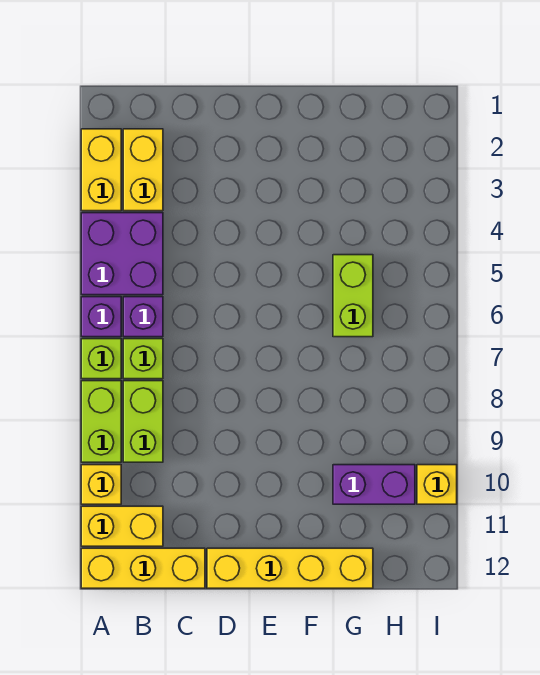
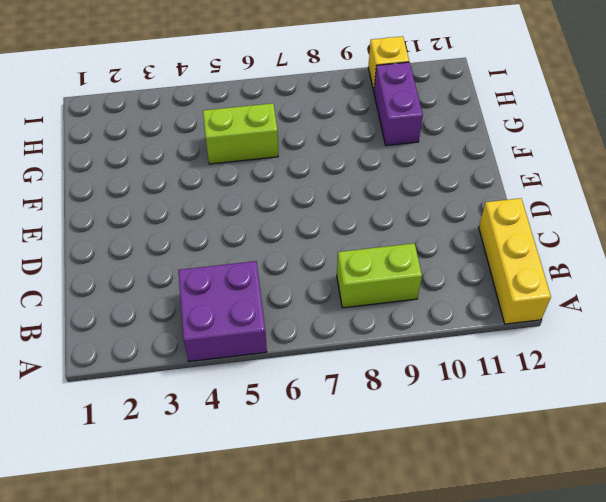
none -> yellow 1x2 brick [81,129,121,211]
none -> purple 1x1 brick [81,297,121,337]
none -> lime 1x1 brick [81,339,121,379]

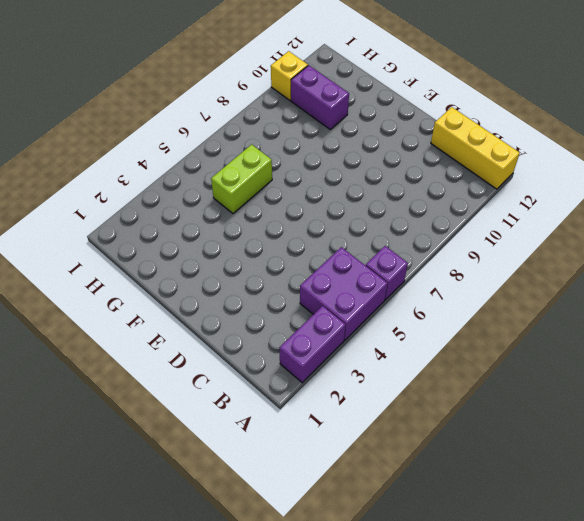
purple 1x2 brick [280,306,346,383] -> yellow 1x2 brick [81,129,121,211]
none -> lime 1x1 brick [81,339,121,379]
none -> lime 1x2 brick [81,381,121,462]
none -> yellow 1x1 brick [81,465,121,504]

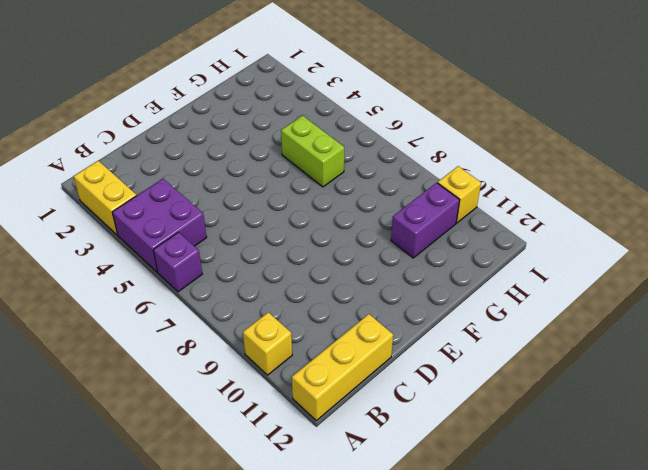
none -> lime 1x1 brick [81,339,121,379]
none -> lime 1x2 brick [81,381,121,462]
none -> yellow 1x2 brick [81,506,163,546]

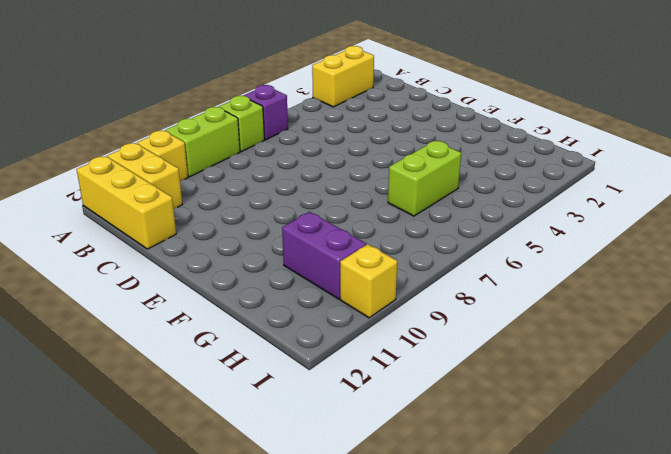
none -> purple 2x2 brick [81,213,163,295]
none -> yellow 1x2 brick [123,129,163,211]
none -> purple 1x1 brick [123,297,163,337]

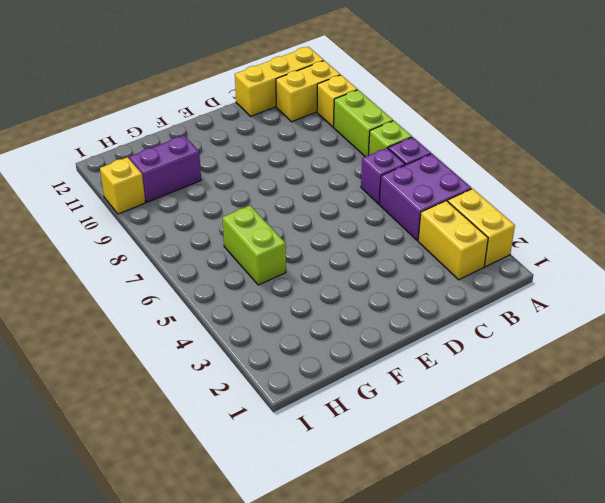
none -> lime 1x1 brick [123,339,163,379]
none -> lime 1x2 brick [123,381,163,462]
none -> yellow 1x4 brick [207,548,373,588]

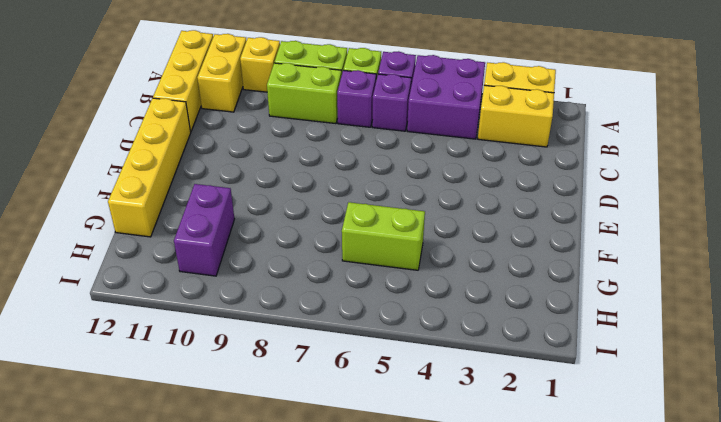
purple 1x1 brick [337,70,376,127] -> lime 1x1 brick [123,339,163,379]
none -> yellow 1x1 brick [417,465,457,504]

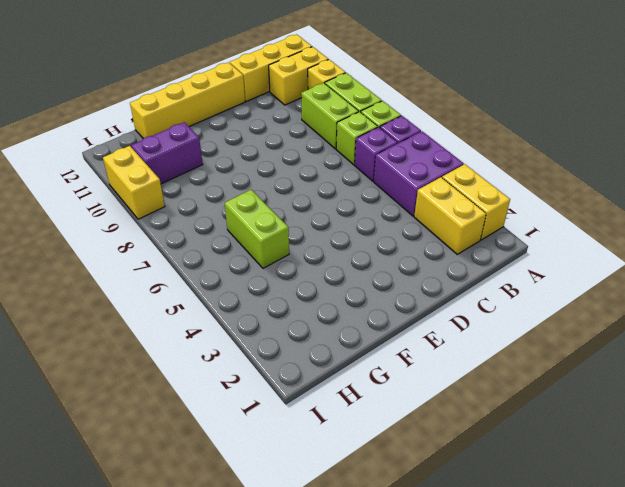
yellow 1x2 brick [103,146,165,219] -> yellow 1x1 brick [417,465,457,504]

